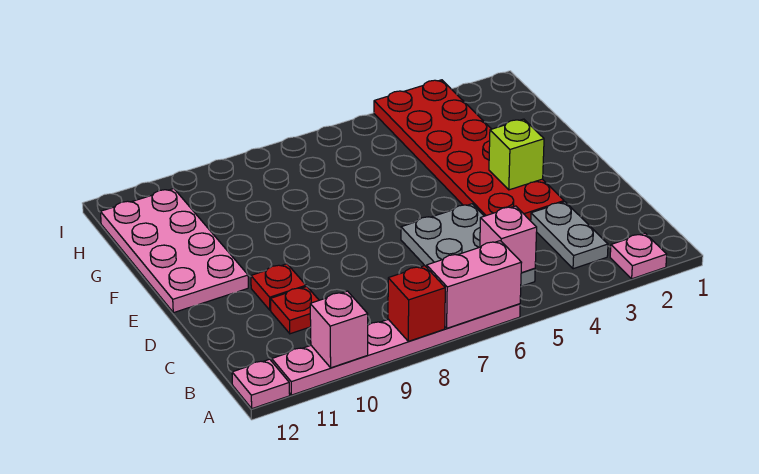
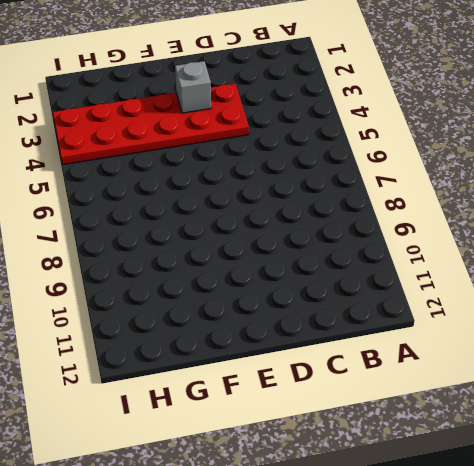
grey 1x1 brick [175,61,211,113] -> lime 1x1 brick [489,119,544,190]
none -> pink 1x1 plate [610,233,667,279]
none -> pink 1x6 plate [272,304,520,395]
none -> pink 1x1 plate [232,359,290,409]

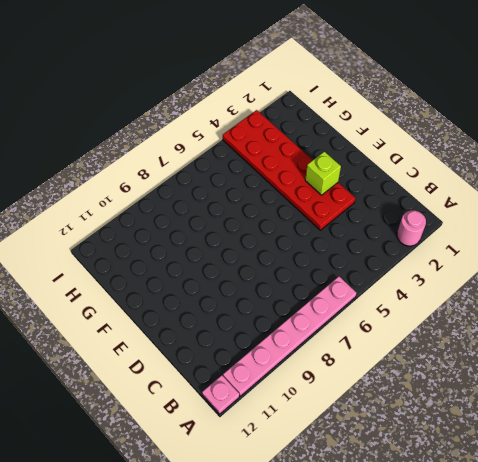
pink 1x1 round brick [397,210,426,246] -> pink 1x1 plate [610,233,667,279]
none -> grey 1x2 plate [531,202,608,269]
none -> grey 2x3 plate [401,204,535,286]
none -> red 1x1 plate [271,287,319,334]

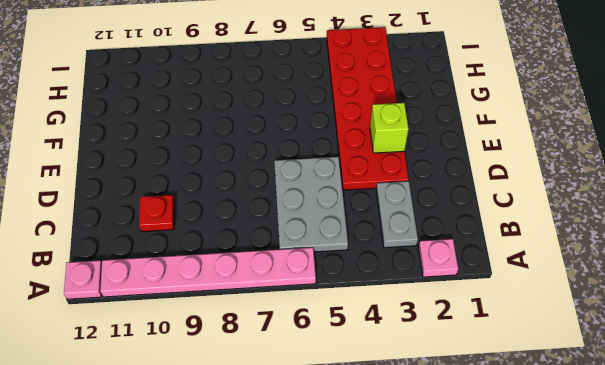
none -> red 1x1 plate [251,264,306,310]
none -> pink 2x4 plate [100,189,248,313]
none -> pink 1x2 brick [427,241,522,328]

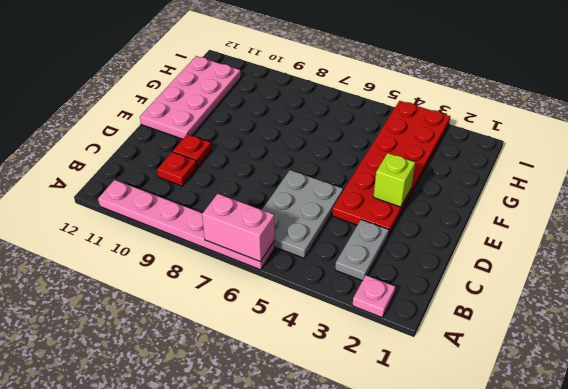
none -> pink 1x1 plate [232,359,290,409]
none -> red 1x1 brick [388,266,445,341]
none -> pink 1x1 brick [310,291,368,368]

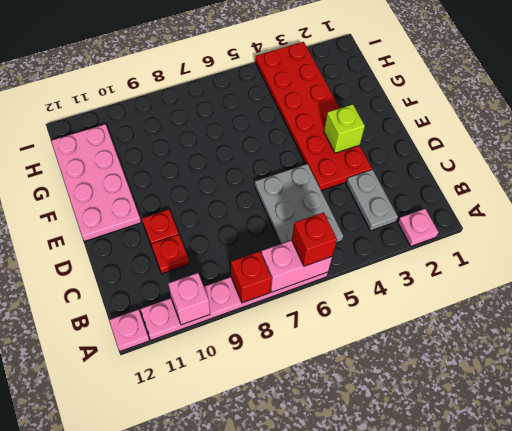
red 1x1 brick [292,212,337,266] -> none
none -> pink 1x1 brick [480,206,537,273]

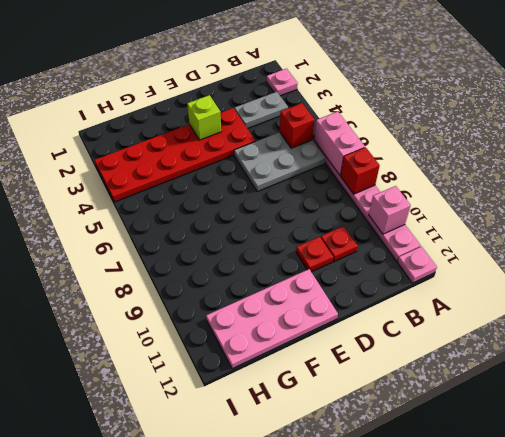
red 1x1 brick [280,103,314,148] -> pink 1x1 brick [480,206,537,273]

